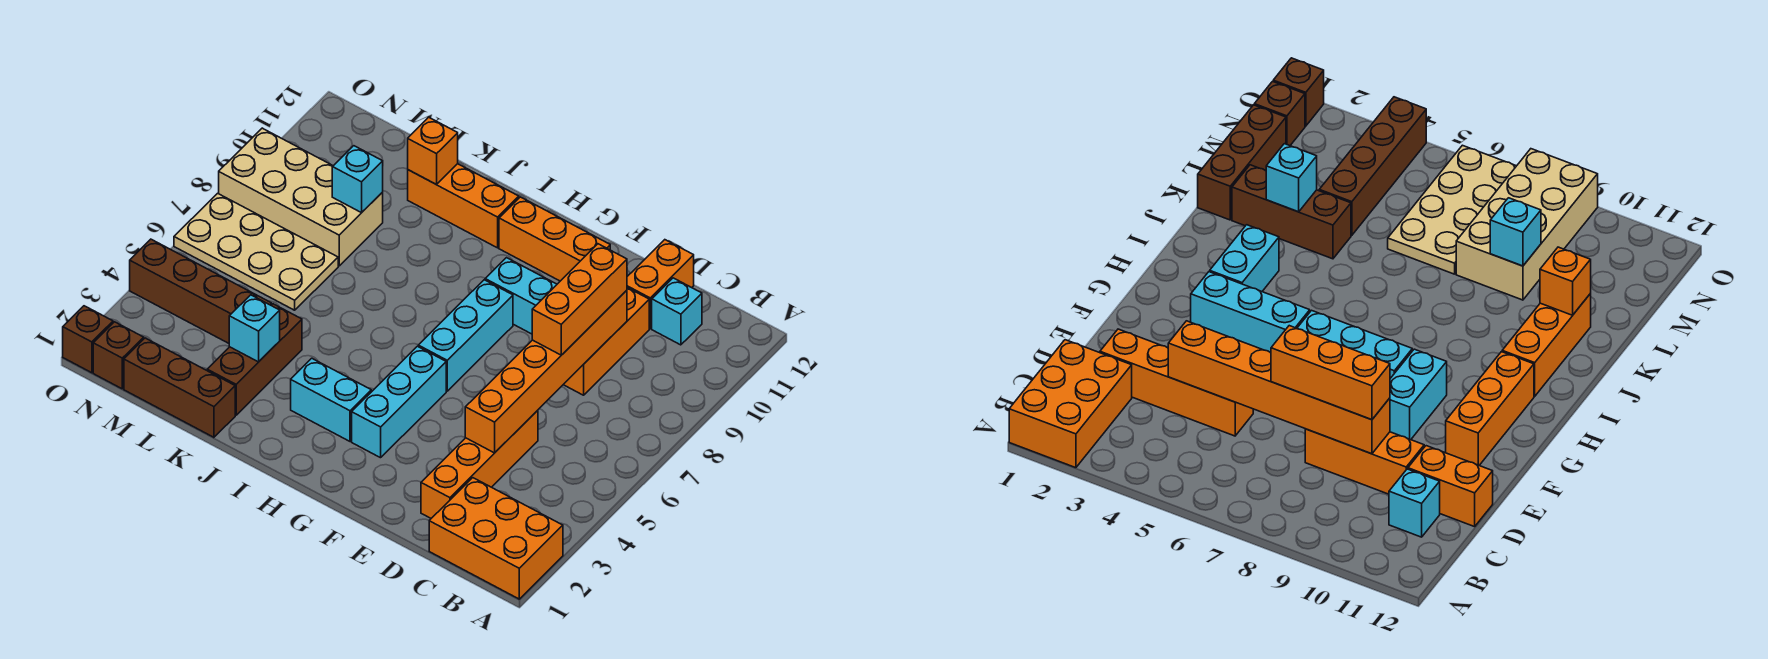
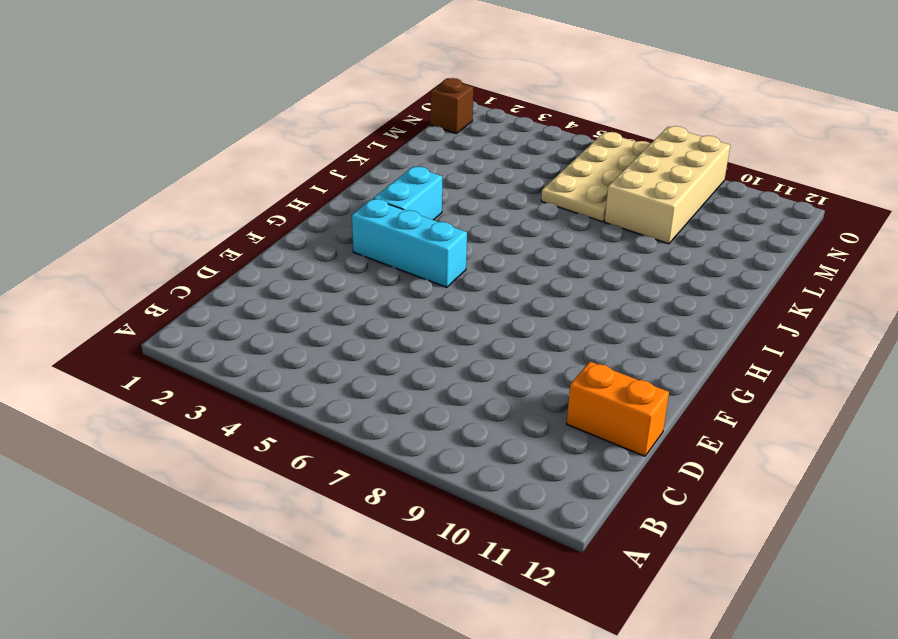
none -> orange 2x3 brick [429,478,563,599]
none -> cyan 1x1 brick [652,278,702,345]
none -> orange 1x4 brick [421,410,538,518]

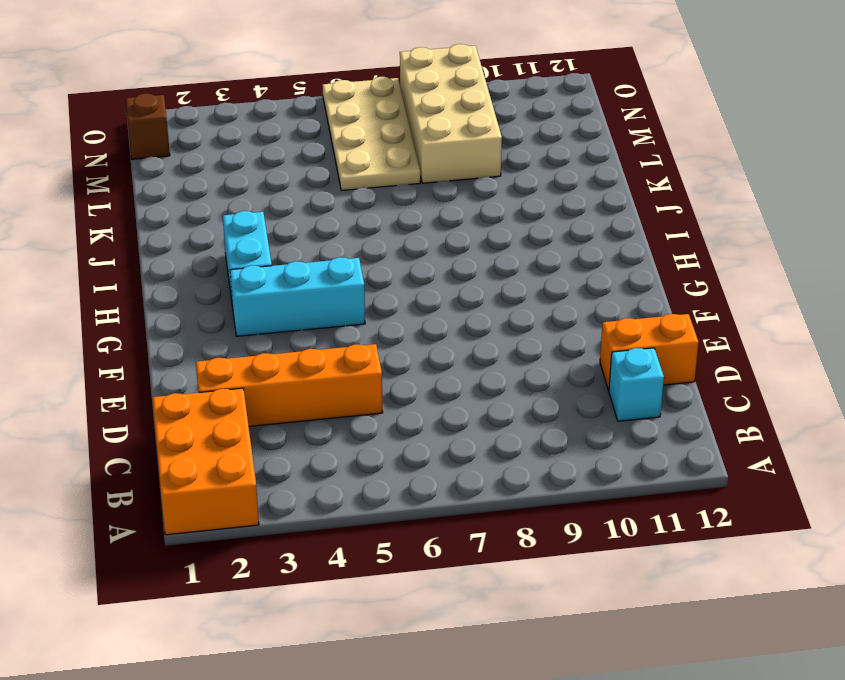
none -> orange 1x3 brick [563,288,649,395]
none -> cyan 1x2 brick [485,258,557,334]
none -> orange 1x3 brick [499,197,610,281]

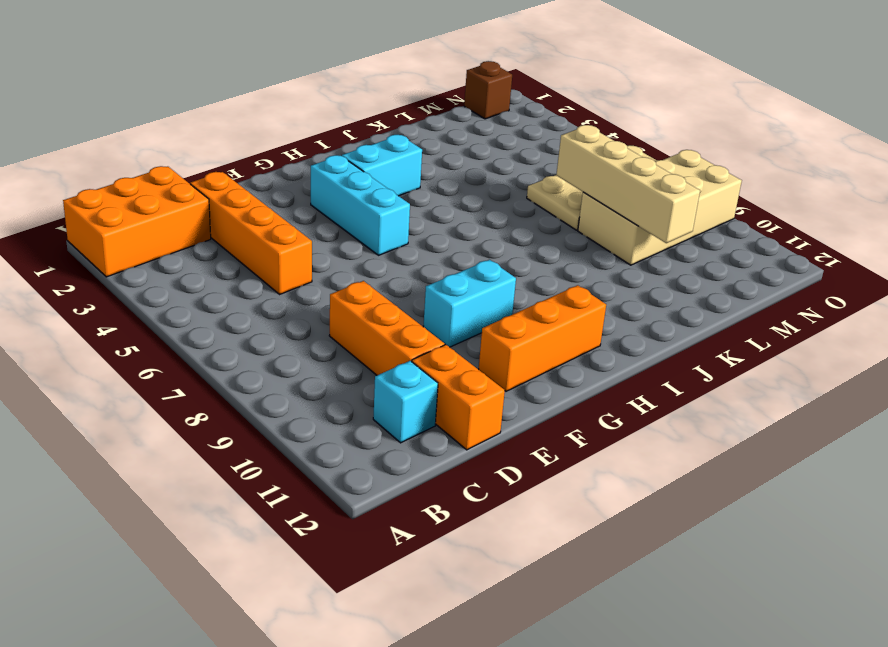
tan 1x4 brick [556,125,700,243] -> cyan 1x1 brick [332,146,383,213]
none -> cyan 1x3 brick [418,280,513,391]
none -> orange 1x3 brick [408,164,519,248]
none -> brown 1x3 brick [124,338,235,437]

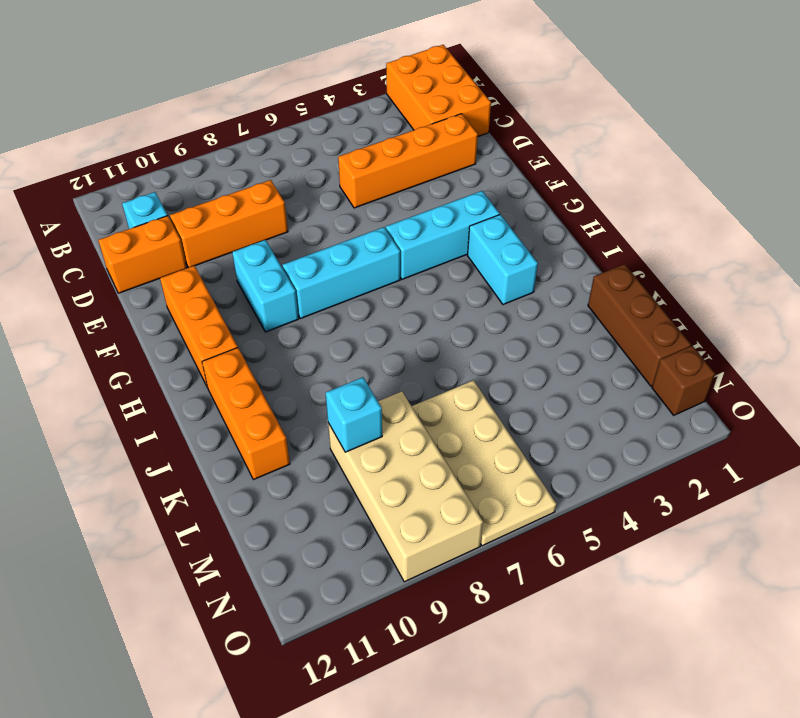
none -> brown 1x3 brick [207,304,302,415]
none -> brown 1x4 brick [130,239,271,343]
none -> brown 1x1 brick [63,306,113,373]

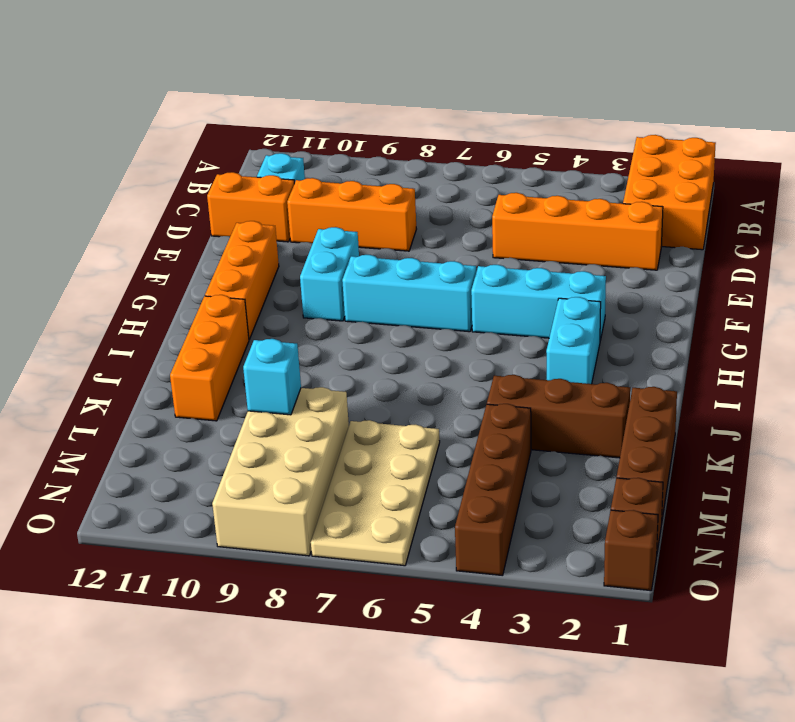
none -> orange 1x6 brick [465,290,627,453]
none -> cyan 1x1 brick [229,295,280,362]
none -> orange 1x1 brick [408,117,458,184]

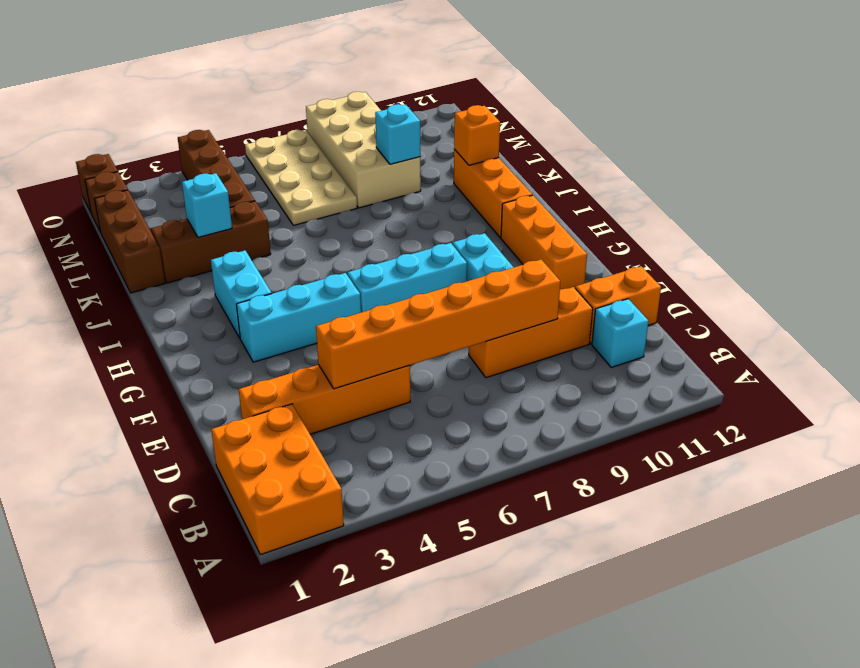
none -> orange 1x3 brick [532,244,627,355]

